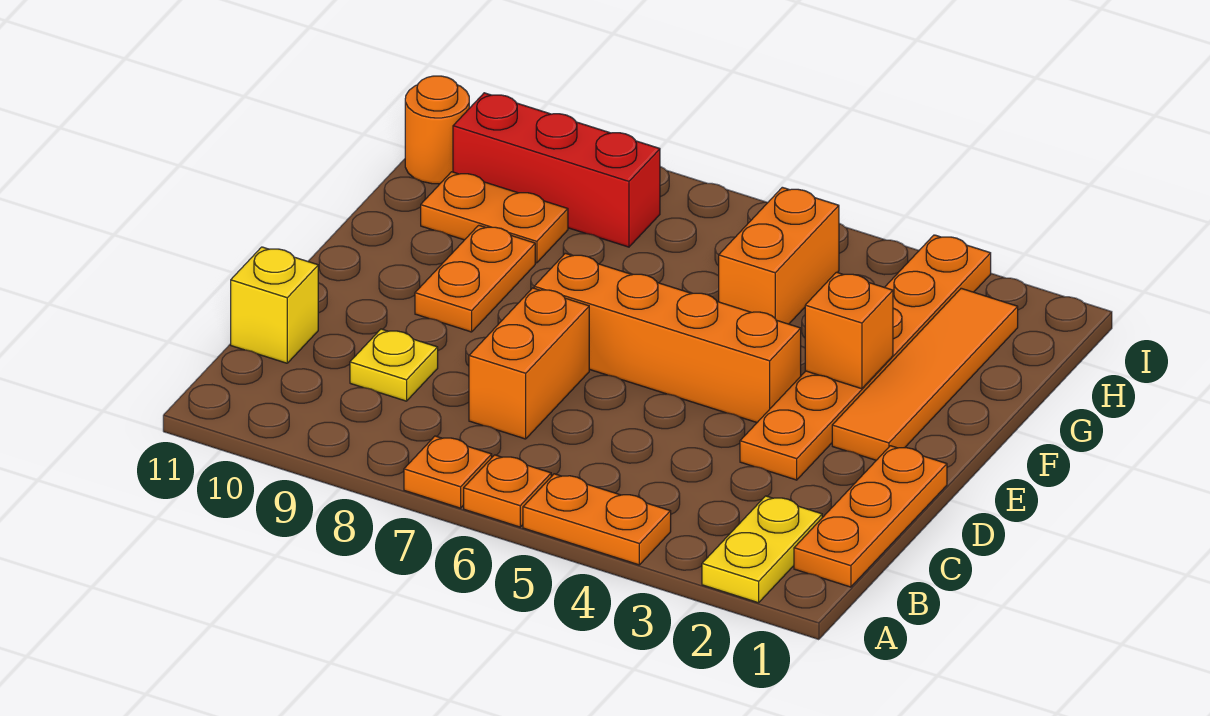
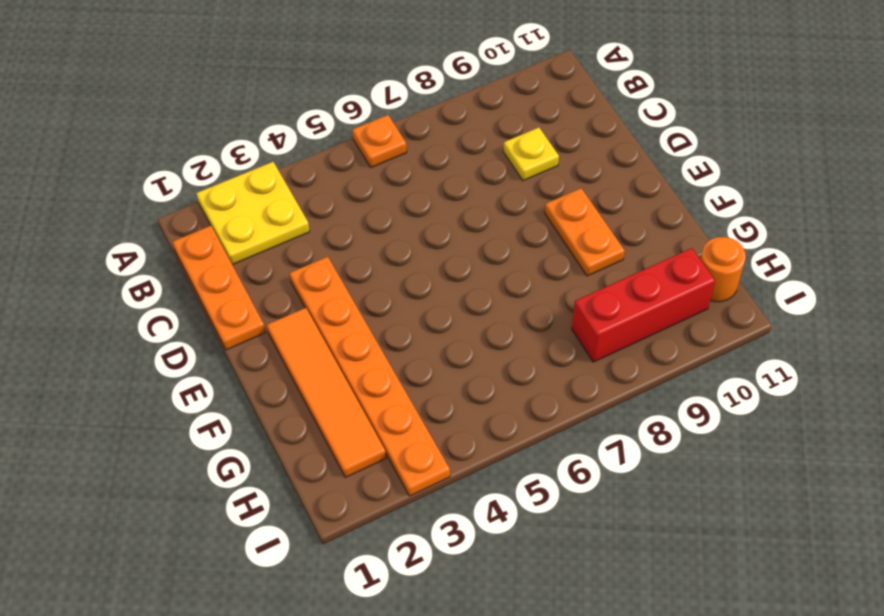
yellow 2x2 plate [196,162,310,265] -> yellow 1x2 plate [702,496,822,603]
none -> orange 1x2 plate [523,474,671,565]
none -> orange 1x1 plate [404,436,492,508]
none -> orange 1x2 brick [469,288,589,439]

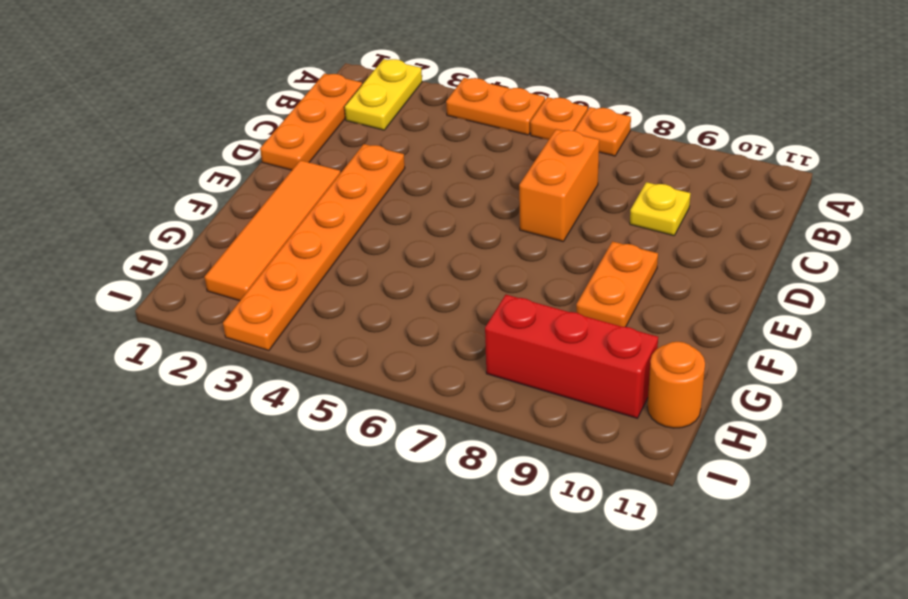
none -> yellow 1x1 brick [231,247,318,363]
none -> orange 1x4 brick [534,253,801,422]
none -> orange 1x2 brick [719,187,839,324]

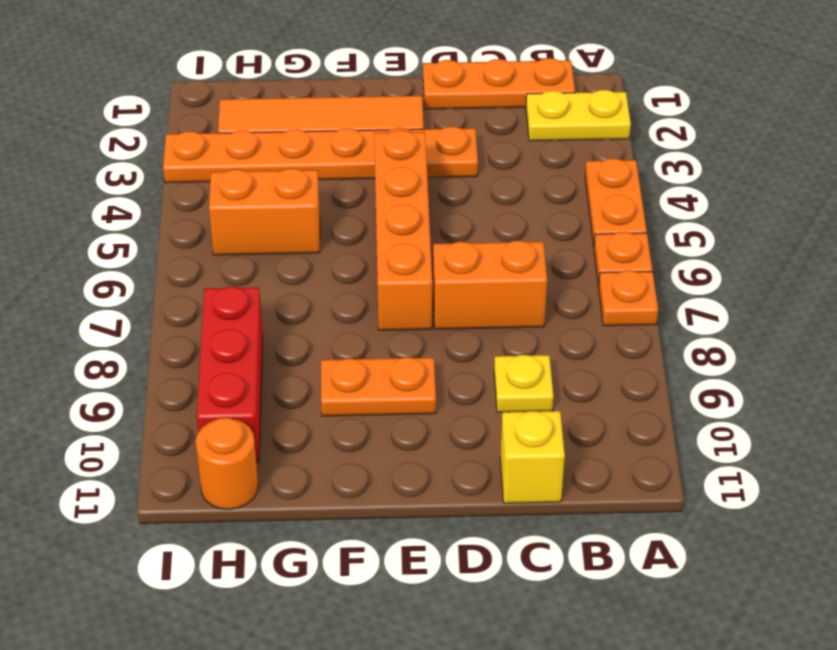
none -> orange 1x2 plate [421,172,568,263]
none -> orange 1x1 brick [805,272,893,389]

